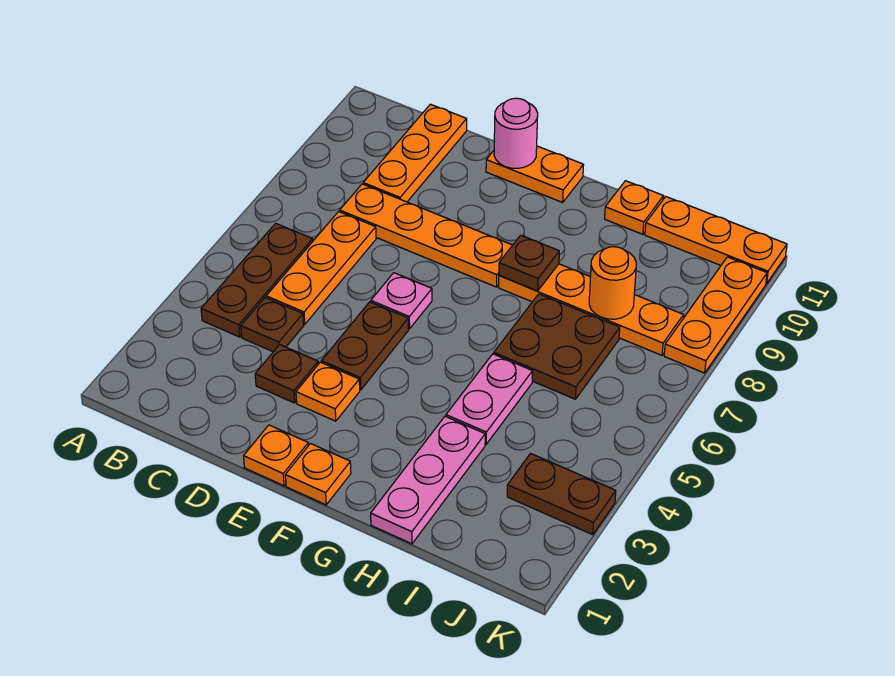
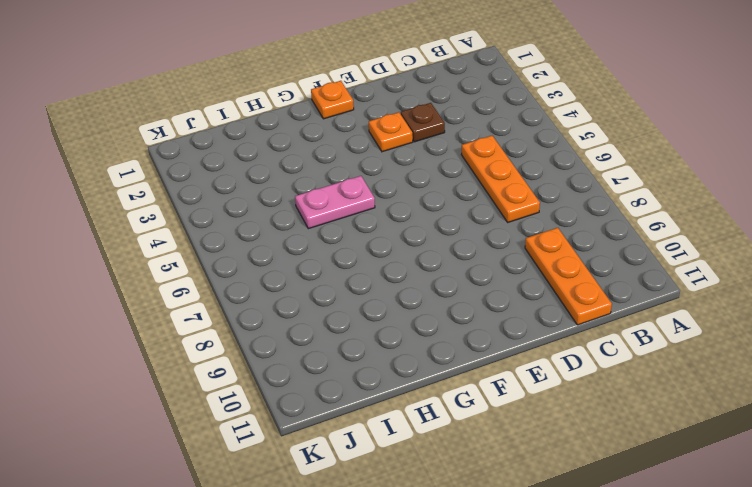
pink 1x2 plate [295,176,375,229] -> pink 1x2 plate turned to [446,354,533,444]
none -> brown 1x3 plate [201,223,313,337]
none -> brown 1x1 plate [241,297,304,352]
none -> orange 1x4 plate [340,184,512,287]

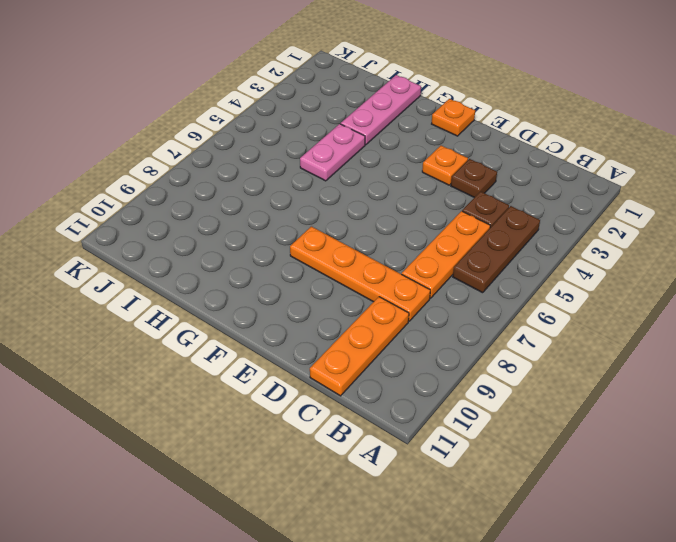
none -> orange 1x1 plate [244,425,309,486]
none -> brown 1x2 plate [321,302,408,390]
none -> pink 1x1 plate [371,273,432,329]

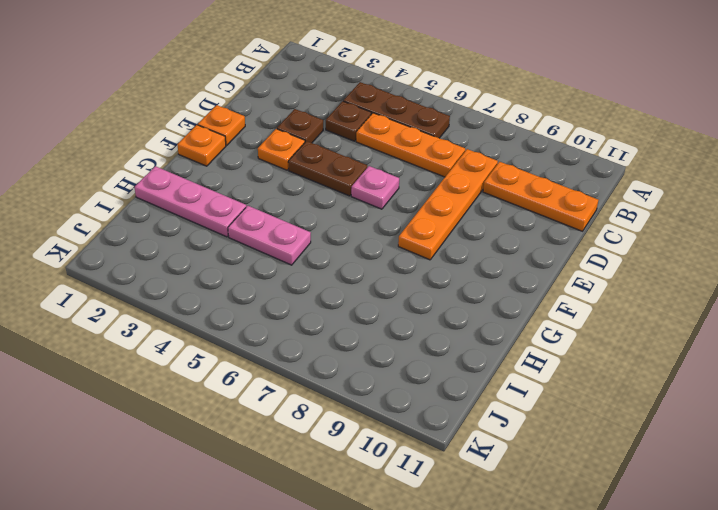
none -> orange 1x2 plate [486,146,583,202]
none -> orange 1x4 plate [499,264,684,355]
none -> brown 2x2 plate [494,294,620,399]

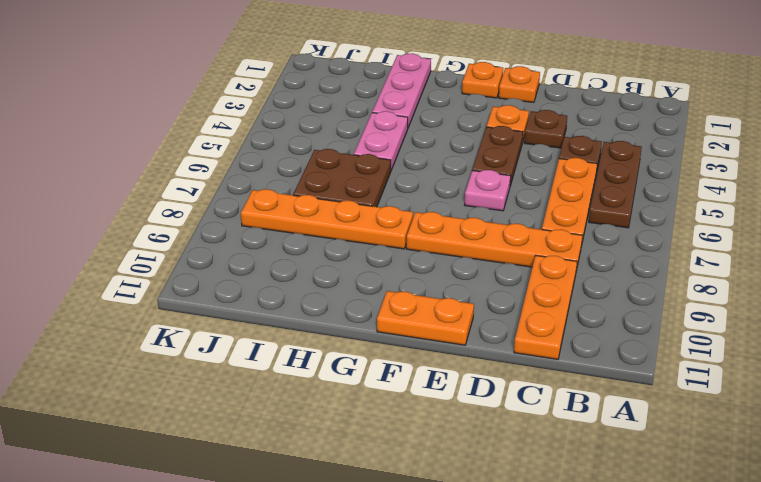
none -> orange 1x1 plate [605,181,664,234]
none -> orange 1x3 plate [645,197,787,284]
none -> brown 1x2 plate [507,453,616,535]

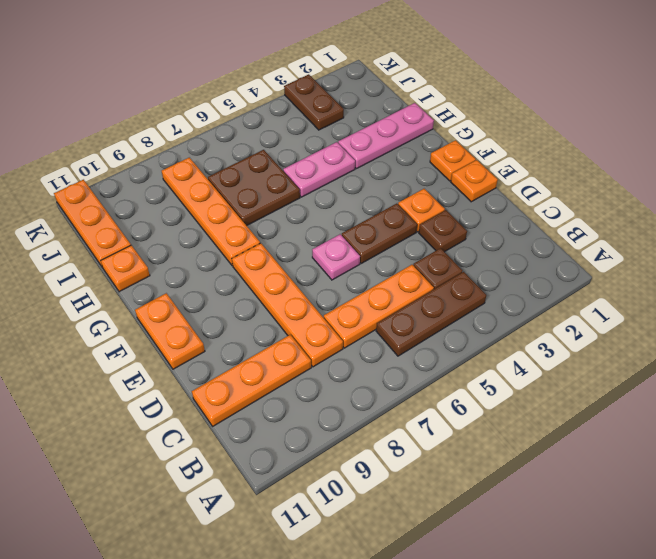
none -> orange 1x3 plate [664,257,767,373]
none -> pink 1x1 round brick [494,98,538,168]
none -> brown 1x1 plate [499,235,559,291]

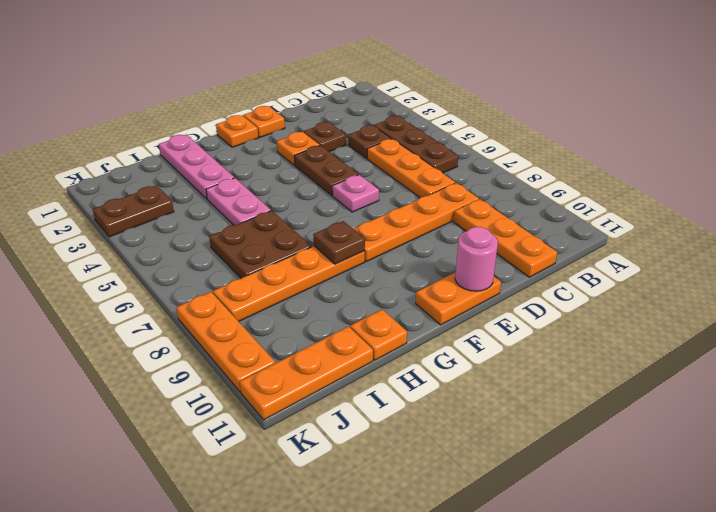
none -> orange 1x1 round brick [589,247,636,319]

